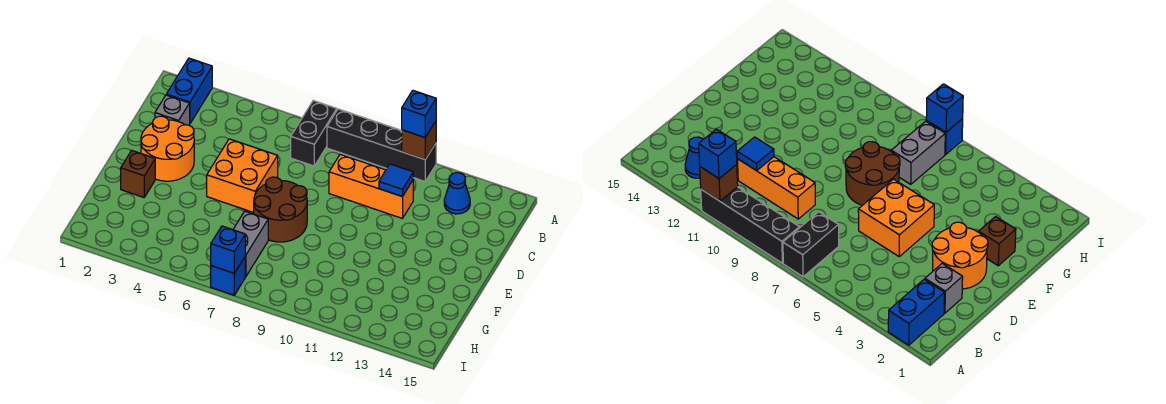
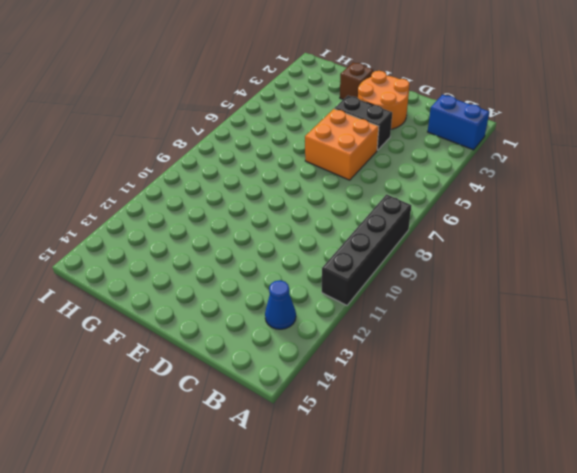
black 1x2 brick [335,95,392,150] -> black 1x2 brick moved to [291,101,337,166]
none -> grey 1x1 brick [155,95,190,125]
none -> orange 1x3 brick [329,154,413,218]
none -> brown 2x2 round brick [254,177,307,242]

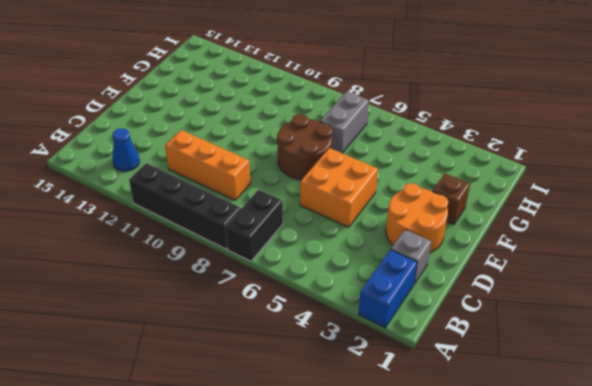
none -> blue 1x1 brick [211,257,245,295]
none -> brown 1x1 brick [402,121,436,160]
none -> blue 1x1 tile [379,164,413,197]

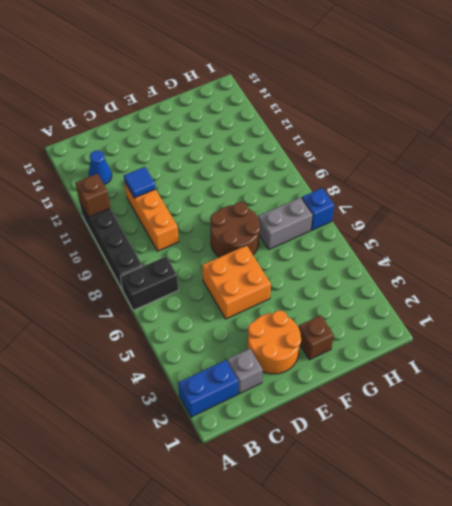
none -> blue 1x1 brick [211,226,245,273]
none -> blue 1x1 brick [402,91,436,137]

